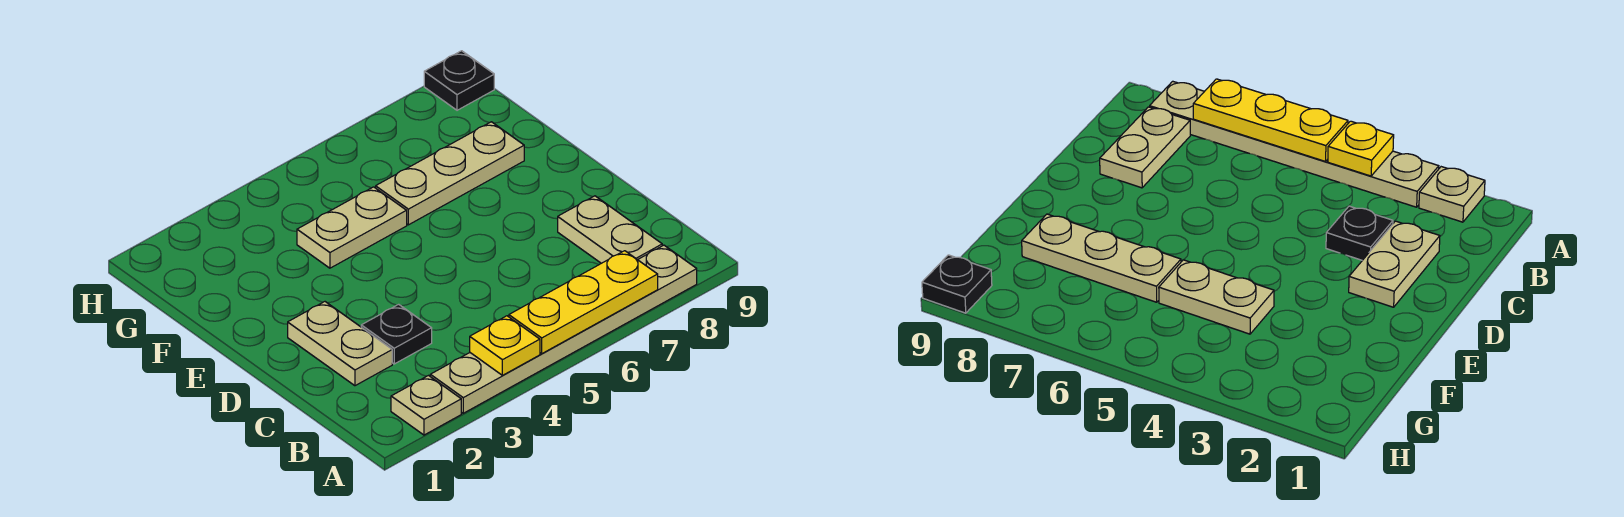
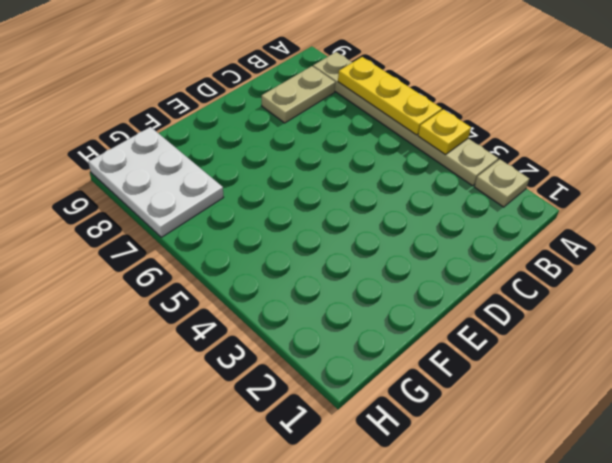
white 2x3 plate [88,127,224,237] -> black 1x1 plate [424,51,494,110]
none -> tan 1x2 plate [288,302,392,386]
none -> black 1x1 plate [361,304,432,364]

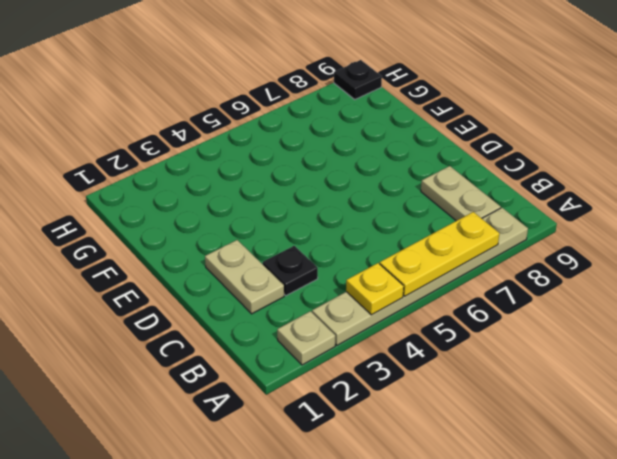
none -> tan 1x2 plate [297,187,407,268]
none -> tan 1x3 plate [376,122,524,225]

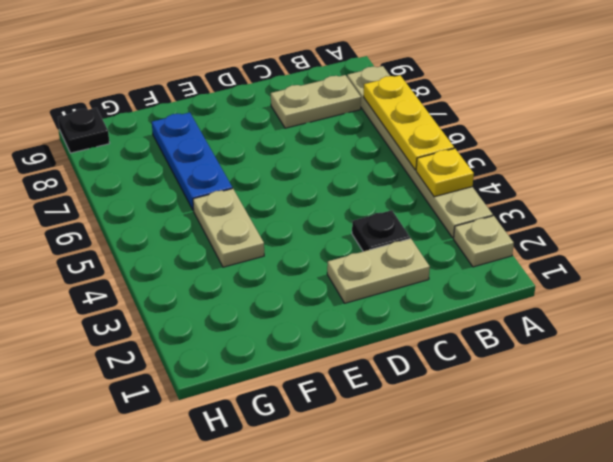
blue 1x3 plate [152,112,232,211] -> tan 1x3 plate [376,122,524,225]

